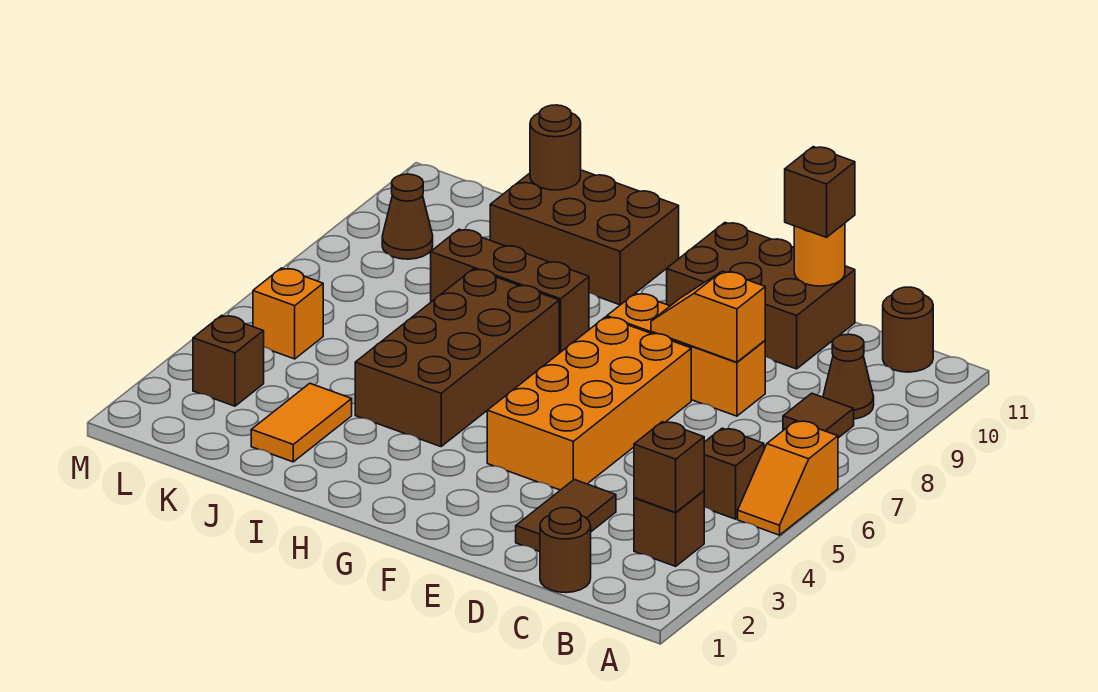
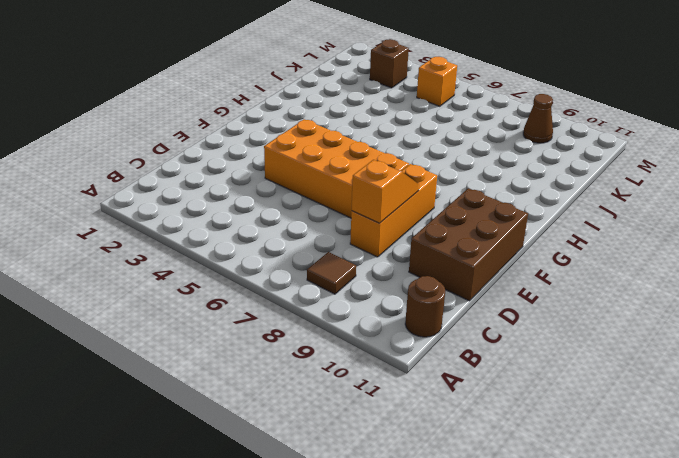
none -> orange 1x2 slope [738,421,838,535]
none -> brown 1x1 brick [634,491,704,566]
none -> brown 1x1 brick [704,428,764,519]

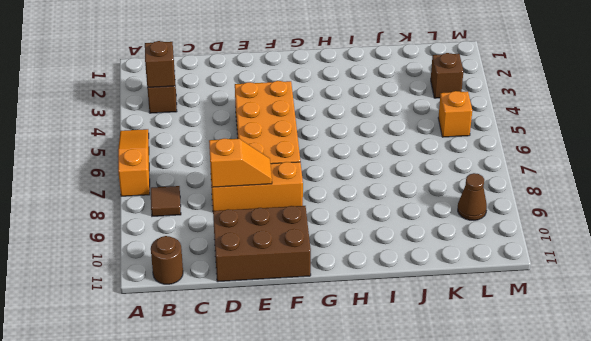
orange 1x3 slope [118,129,150,196] -> orange 1x2 slope [738,421,838,535]
none -> brown 1x1 brick [704,428,764,519]
none -> brown 1x1 cone [823,334,874,419]
none -> brown 1x1 round brick [540,508,591,593]

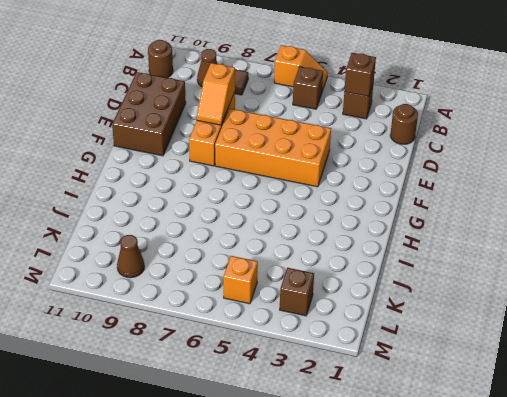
none -> brown 1x2 tile [516,480,616,552]
none -> brown 2x4 brick [355,269,559,447]
none -> brown 1x3 brick [431,229,589,352]

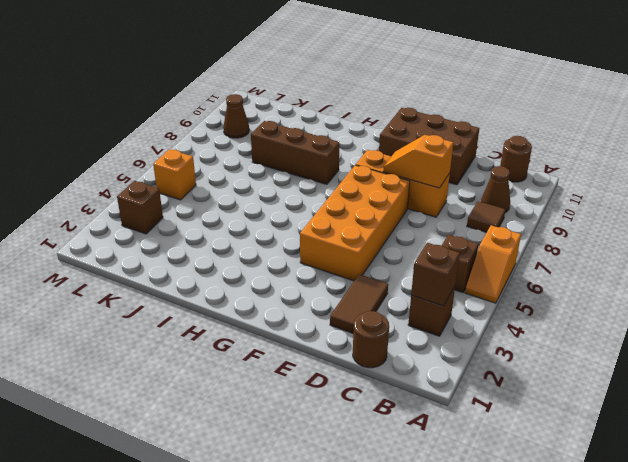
none -> brown 2x4 brick [355,269,559,447]
none -> brown 2x3 brick [490,170,679,305]
none -> orange 1x2 tile [251,383,352,462]

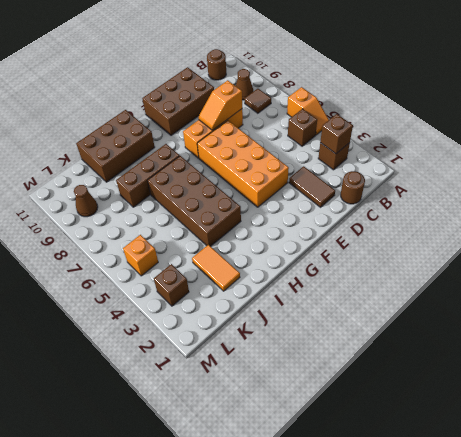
none -> orange 1x1 round brick [794,223,845,286]
none -> brown 1x1 round brick [530,105,581,190]
none -> brown 1x1 brick [785,147,855,237]

